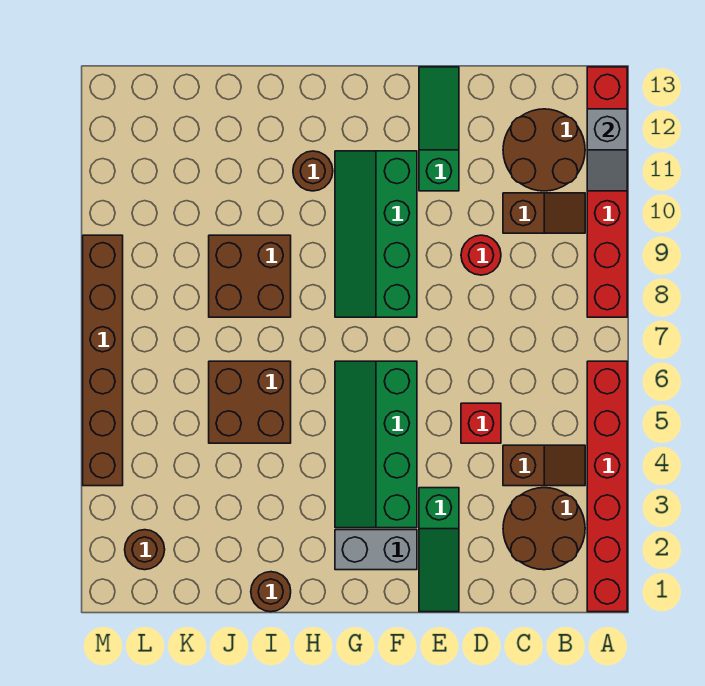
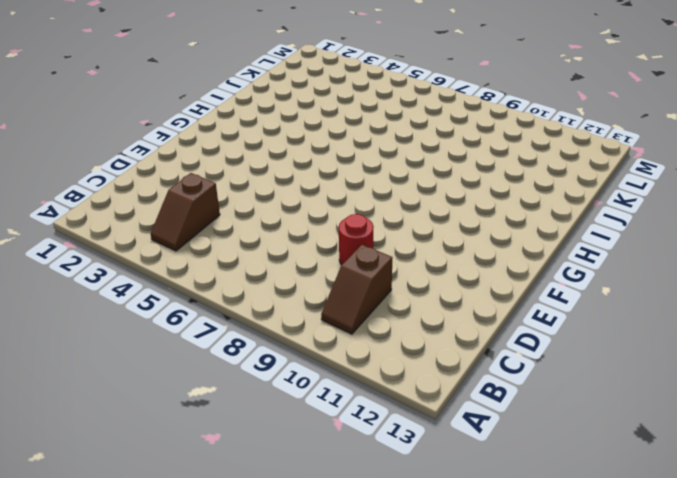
none -> red 1x6 brick [587,361,627,612]
none -> red 1x6 brick [587,67,627,317]
none -> brown 2x2 round brick [503,488,585,570]

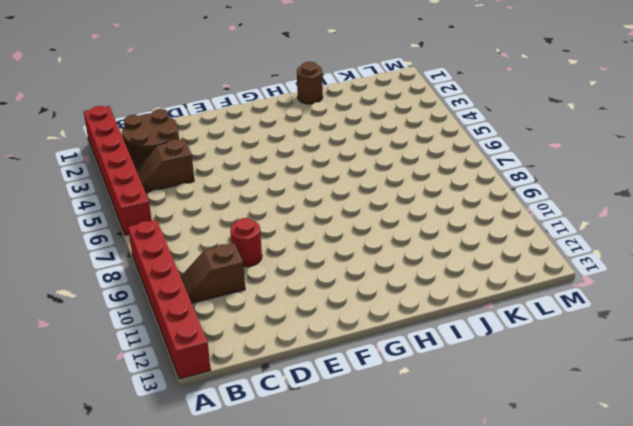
none -> brown 2x2 round brick [503,109,585,191]
none -> red 1x1 brick [461,403,501,443]
none -> green 1x3 slope [419,488,459,612]

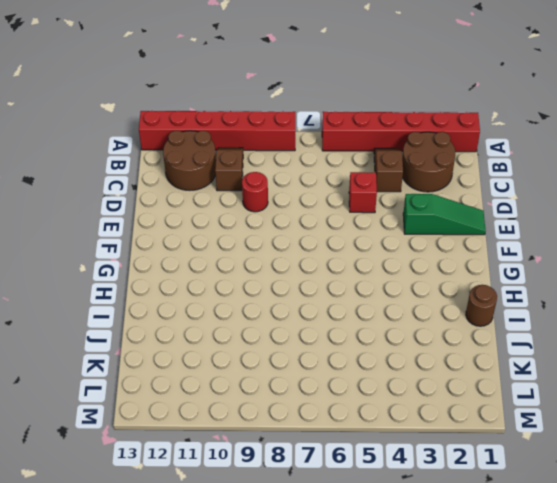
none -> green 1x3 slope [419,67,459,191]
none -> grey 1x2 brick [335,530,417,570]
none -> green 2x4 slope [335,361,417,528]

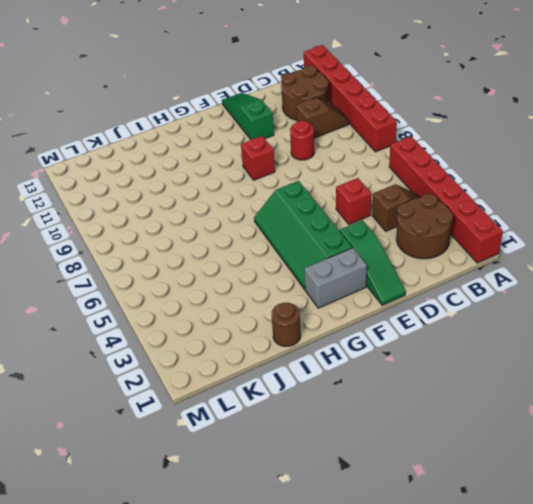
red 1x1 brick [241,136,275,180] -> green 2x4 slope [335,151,417,317]
none -> brown 1x1 round brick [293,151,333,191]
none -> brown 2x2 brick [209,361,291,443]
none -> brown 2x2 brick [209,235,291,317]

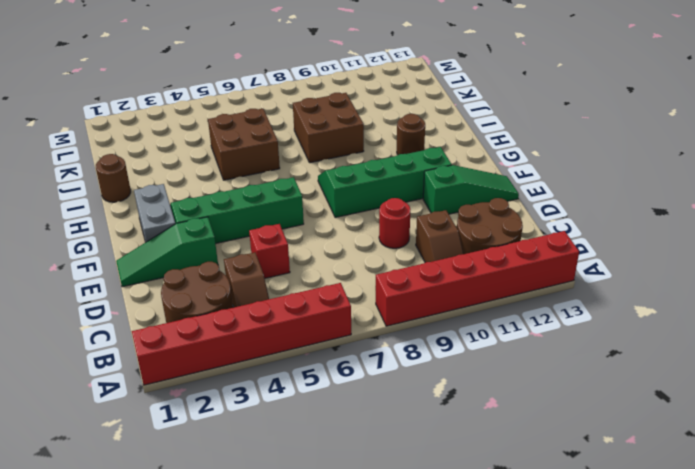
none -> brown 1x1 round brick [125,530,165,570]
none -> brown 1x6 brick [83,235,123,486]
none -> grey 1x2 slope [587,109,627,191]

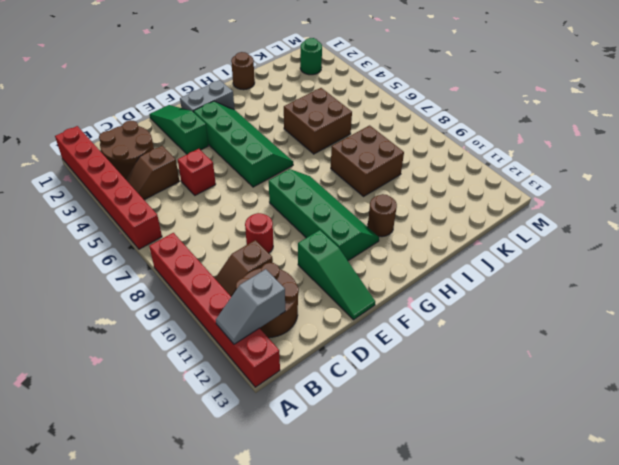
grey 1x2 slope [216,269,285,344] -> grey 1x2 slope turned to [587,109,627,191]
green 1x1 round brick [300,38,322,75] -> brown 1x1 round brick [125,530,165,570]
none -> brown 1x6 brick [83,235,123,486]

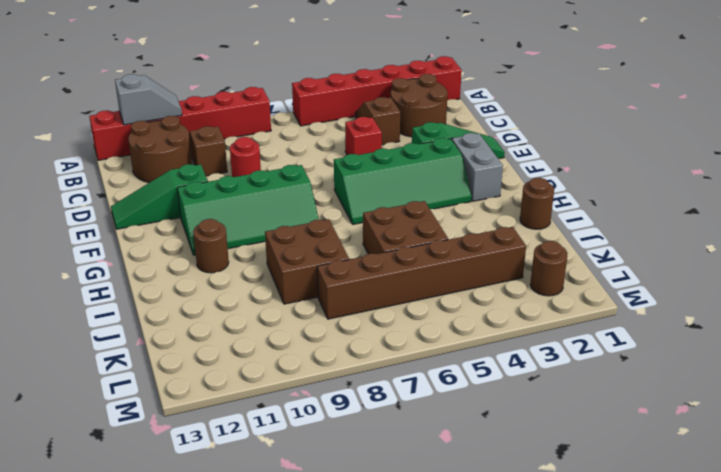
brown 1x6 brick [317,227,526,319] -> brown 1x6 brick moved to [83,235,123,486]

